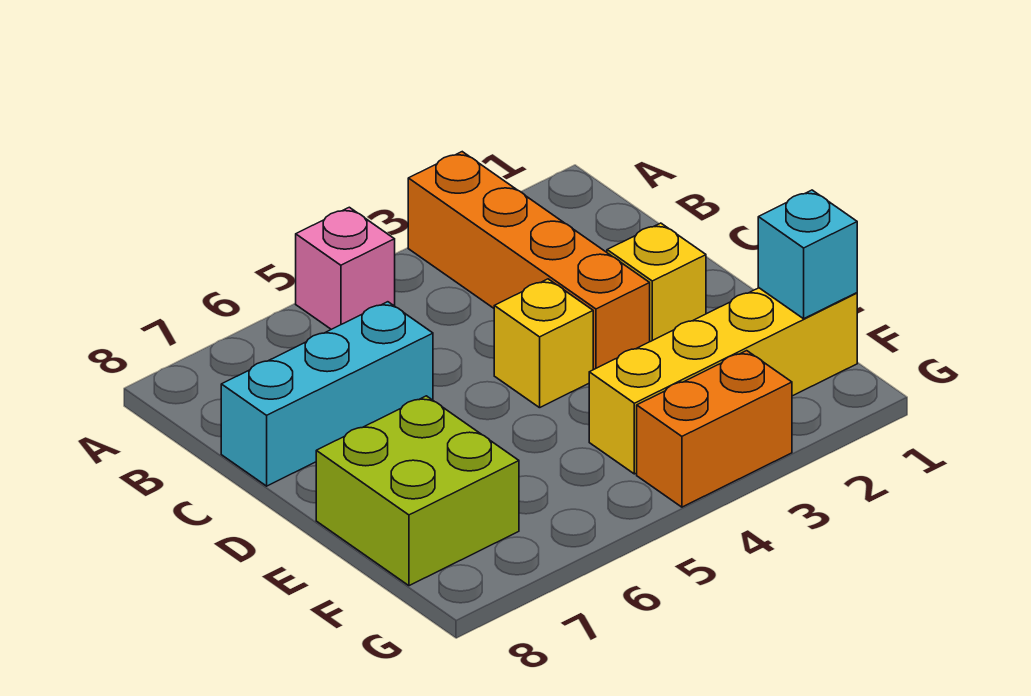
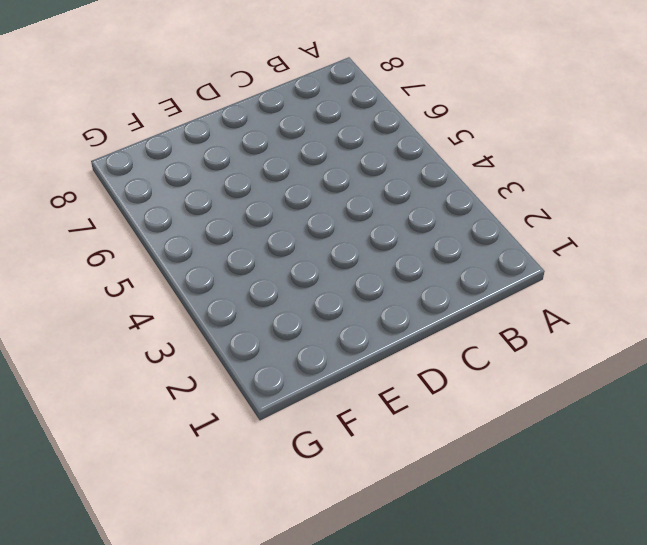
none -> orange 1x4 brick [408,152,650,370]
none -> pink 1x1 brick [296,207,395,329]

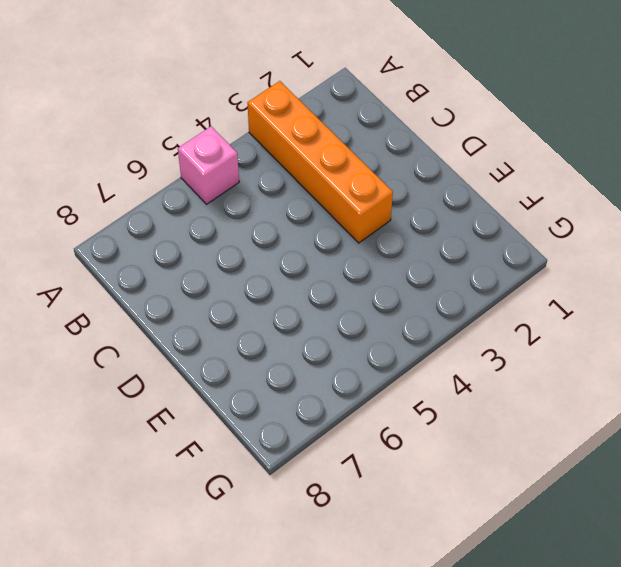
none -> cyan 1x3 brick [221,302,433,486]
none -> yellow 1x1 brick [607,223,706,342]

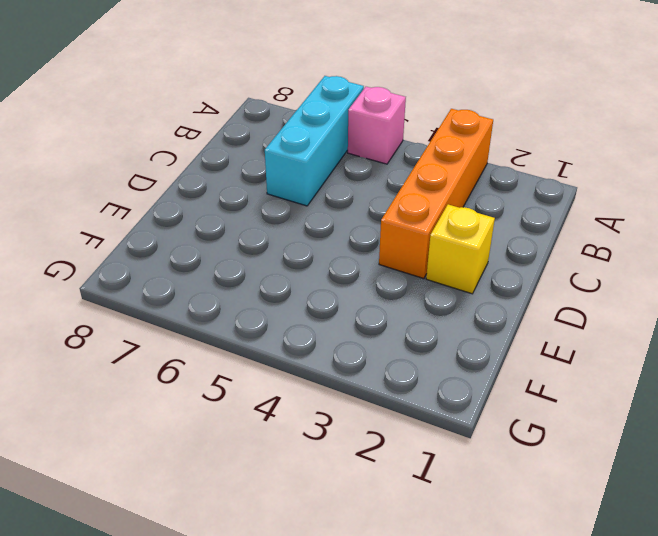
cyan 1x3 brick [265,76,364,206] -> cyan 1x3 brick turned to [221,302,433,486]
none -> yellow 1x1 brick [494,279,593,408]
none -> lime 2x2 brick [316,396,519,586]

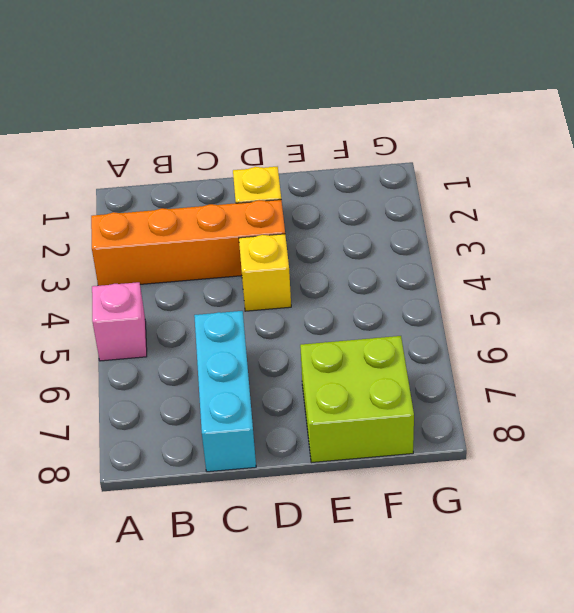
none -> yellow 1x4 brick [589,288,857,474]
none -> orange 1x2 brick [637,351,792,507]

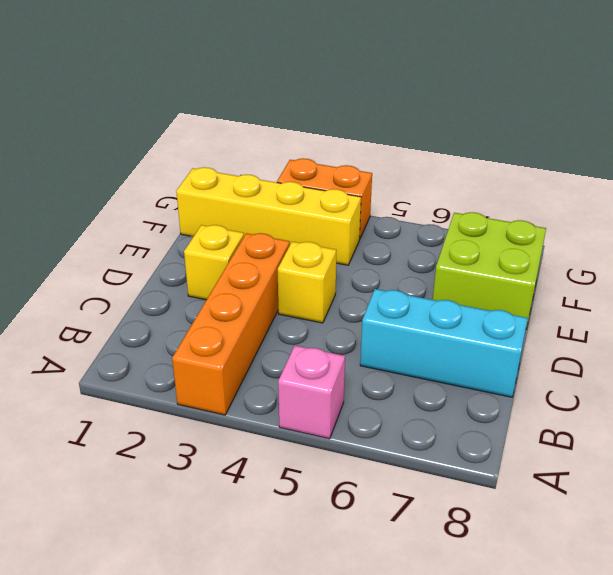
none -> cyan 1x1 brick [758,190,857,319]

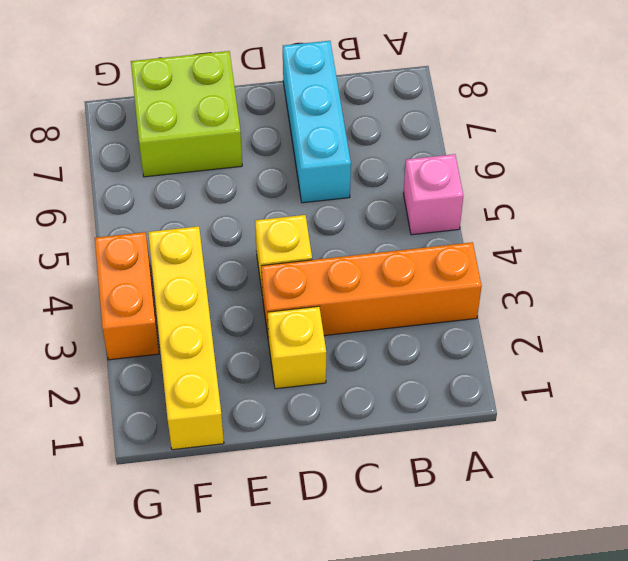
none -> cyan 1x1 brick [758,190,857,319]

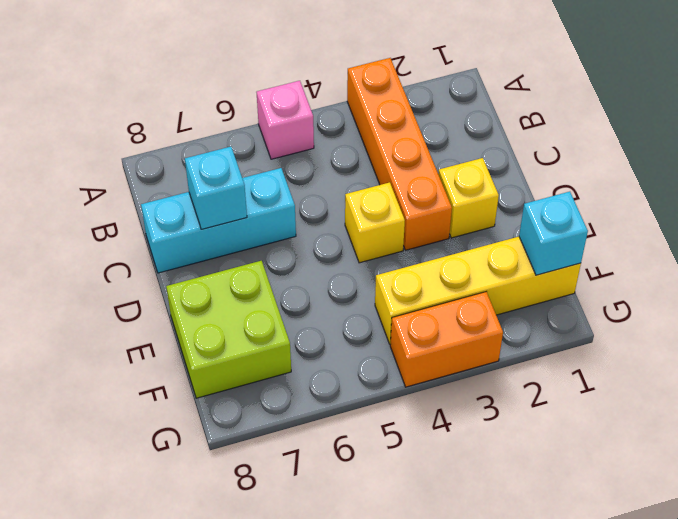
cyan 1x1 brick [185,147,247,229] -> none

